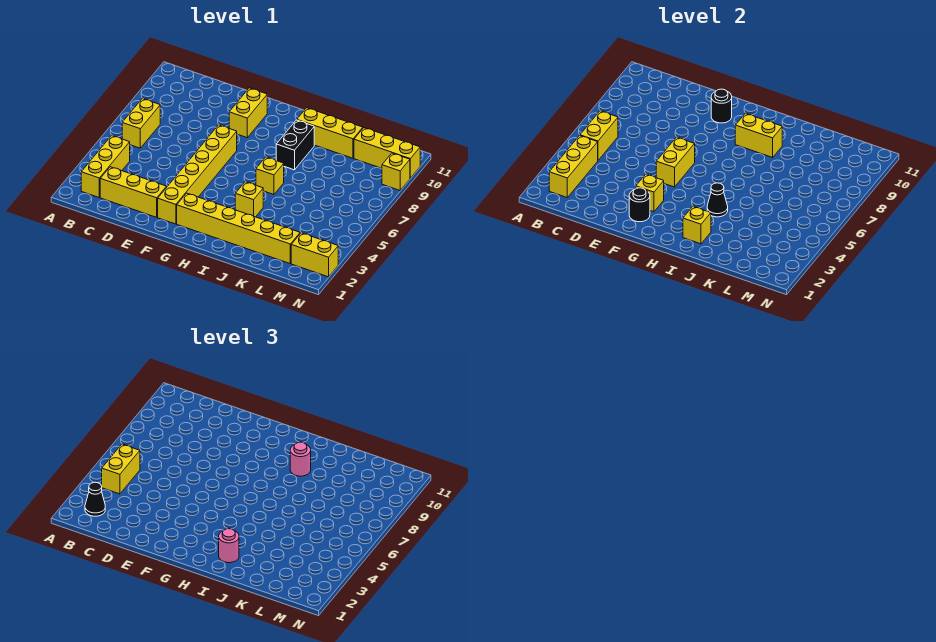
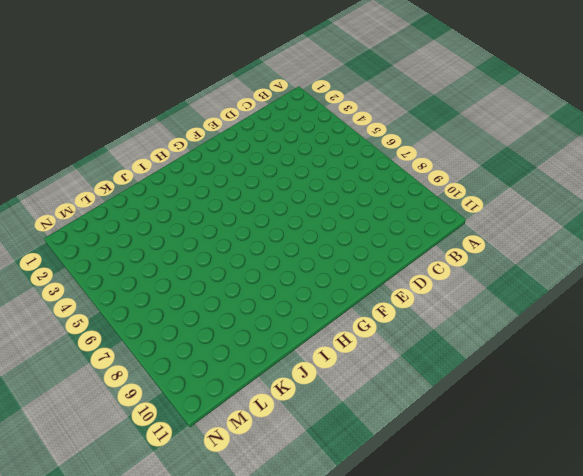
none -> yellow 1x3 brick [81,135,130,197]
none -> yellow 1x2 brick [122,98,160,148]
none -> yellow 1x3 brick [100,167,167,217]

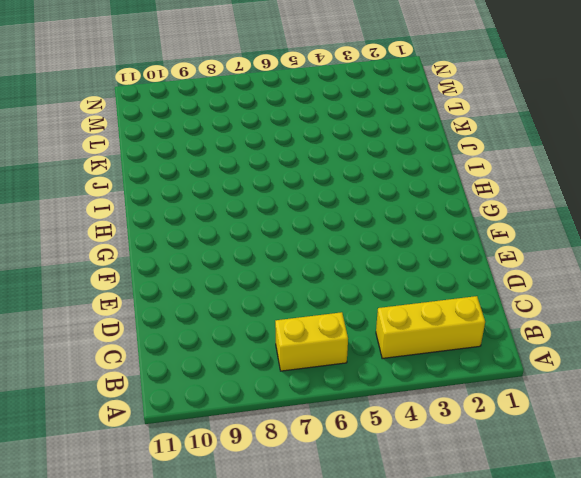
none -> yellow 1x3 brick [100,167,167,217]
none -> yellow 1x6 brick [158,125,237,224]
none -> yellow 1x2 brick [229,88,267,138]

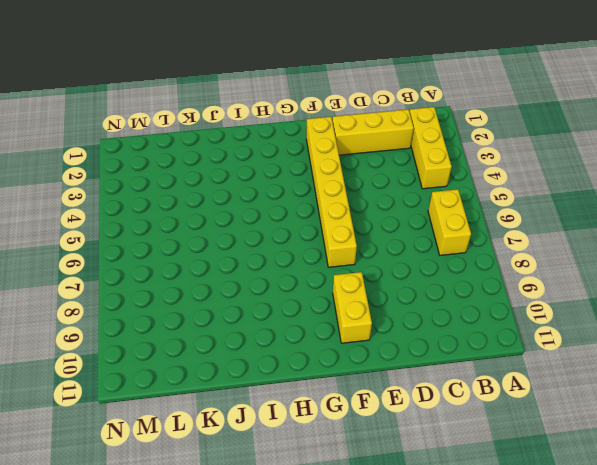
none -> yellow 1x6 brick [177,193,300,263]
none -> yellow 1x1 brick [235,182,263,217]
none -> yellow 1x1 brick [256,157,284,194]

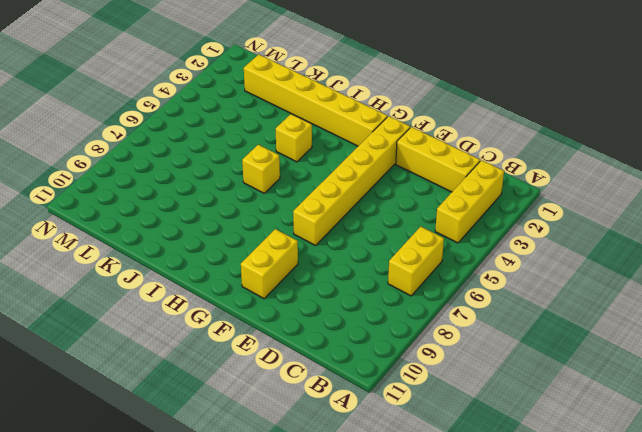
none -> black 1x2 brick [276,120,314,170]
none -> yellow 1x3 brick [297,108,363,158]
none -> yellow 1x3 brick [354,128,420,178]

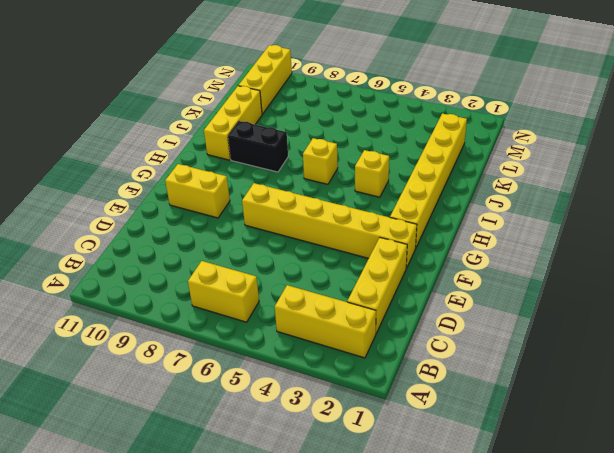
none -> yellow 1x2 brick [291,233,338,277]
none -> yellow 1x1 brick [382,153,410,190]
none -> yellow 1x3 brick [549,135,598,197]

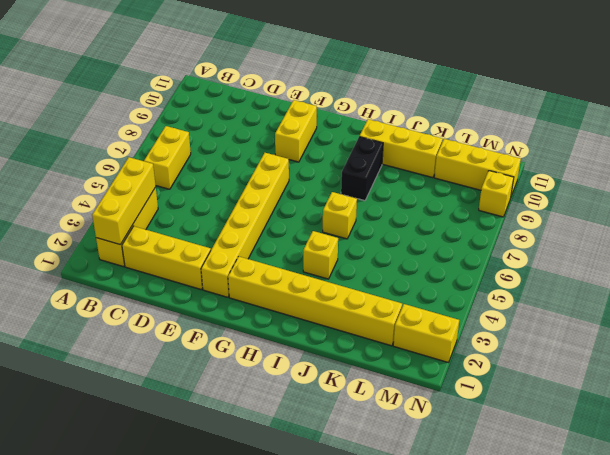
none -> yellow 1x2 brick [580,111,618,160]
none -> black 1x1 round brick [629,188,650,222]
none -> yellow 1x1 brick [636,174,664,212]

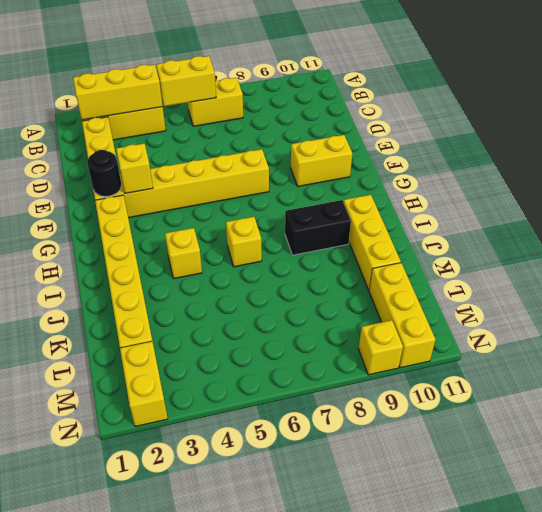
none -> yellow 1x2 brick [656,137,695,187]
none -> black 1x1 round brick [711,89,732,123]
none -> yellow 1x2 brick [735,113,782,157]

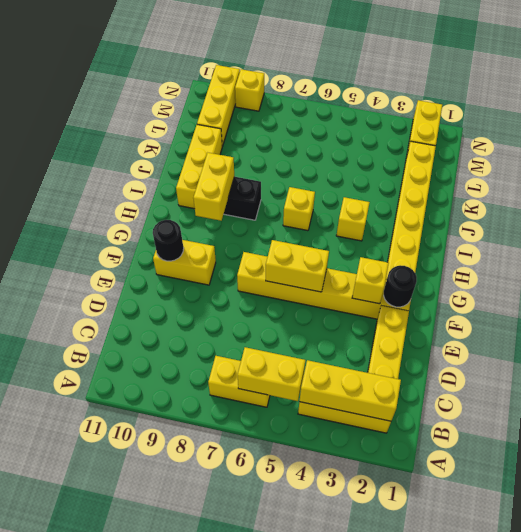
none -> yellow 1x1 brick [683,207,711,244]
none -> black 1x1 cone [707,183,728,217]
none -> black 1x1 cone [85,482,105,516]

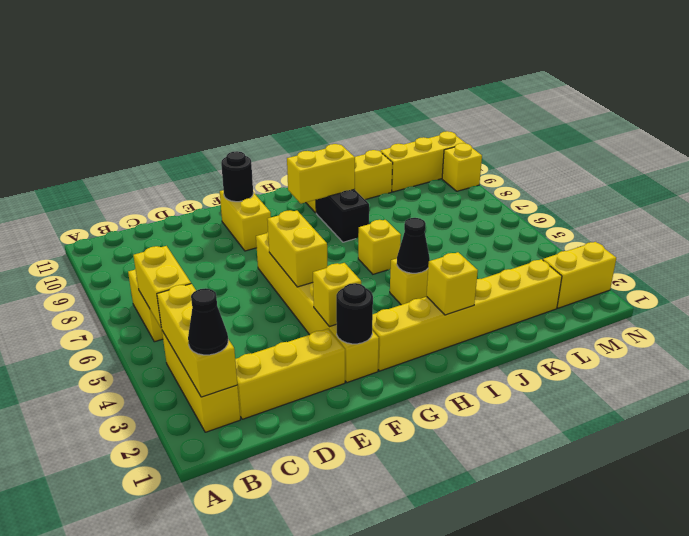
none -> yellow 1x2 brick [102,444,140,494]
none -> pink 1x1 round brick [219,529,239,563]
none -> pink 1x1 round brick [290,442,311,476]

